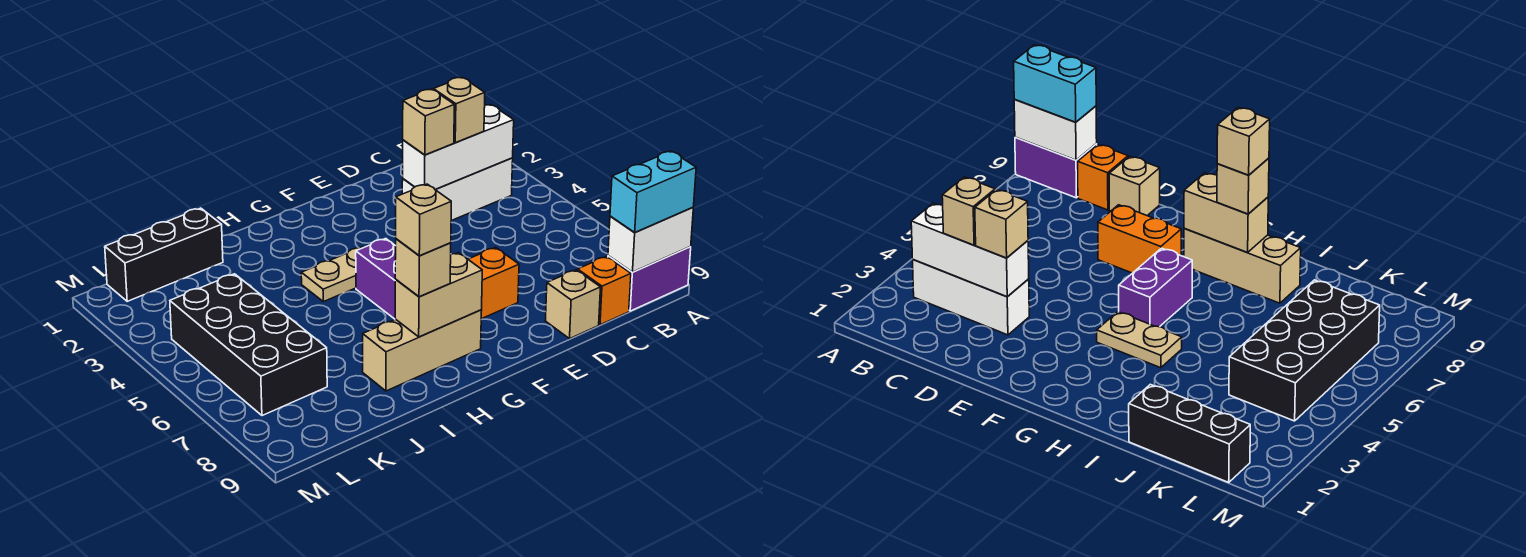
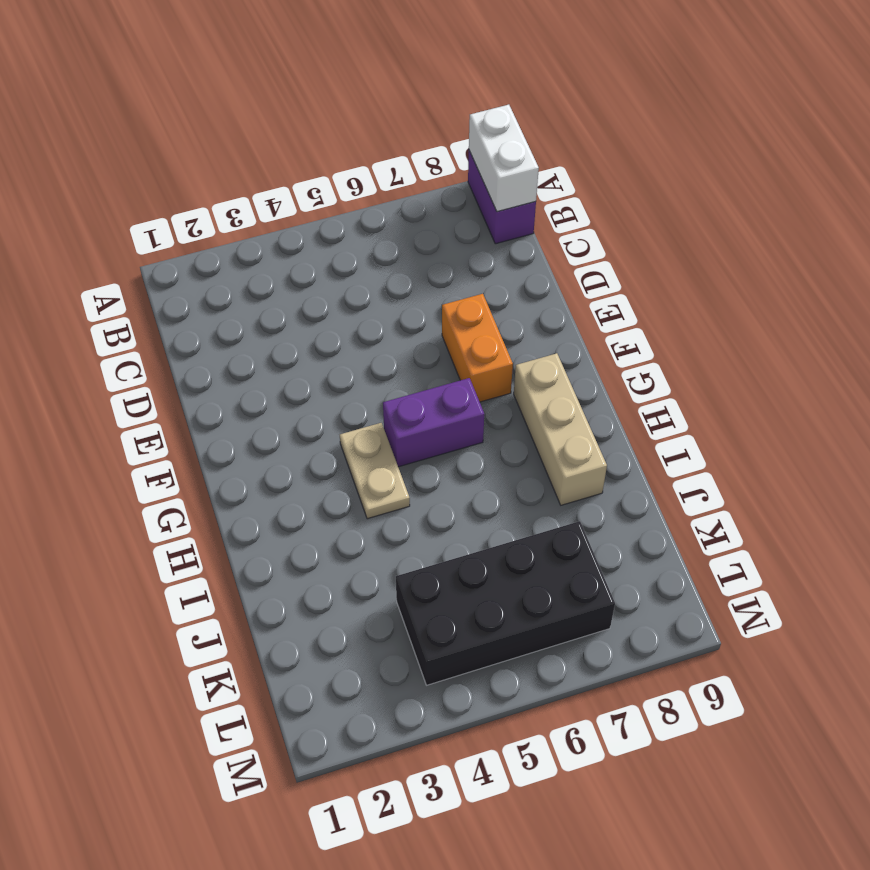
none -> white 1x3 brick [402,158,513,221]
none -> orange 1x1 brick [578,256,631,325]
none -> tan 1x1 brick [545,270,601,339]

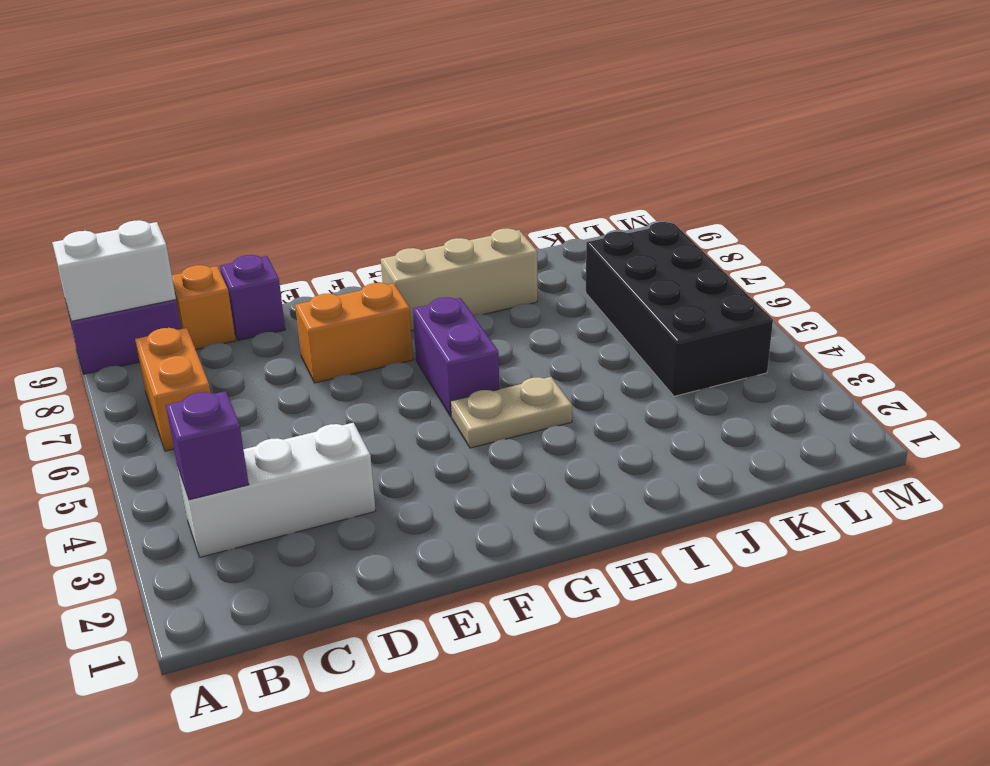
purple 1x1 brick [166,391,249,500] -> white 1x3 brick [403,105,514,190]
orange 1x2 brick [135,328,211,451] -> none
purple 1x1 brick [220,255,285,340] -> tan 1x1 brick [545,270,601,339]
none -> black 1x3 brick [105,208,223,301]
none -> tan 1x2 brick [395,253,482,337]
none -> cyan 1x2 brick [610,151,696,233]

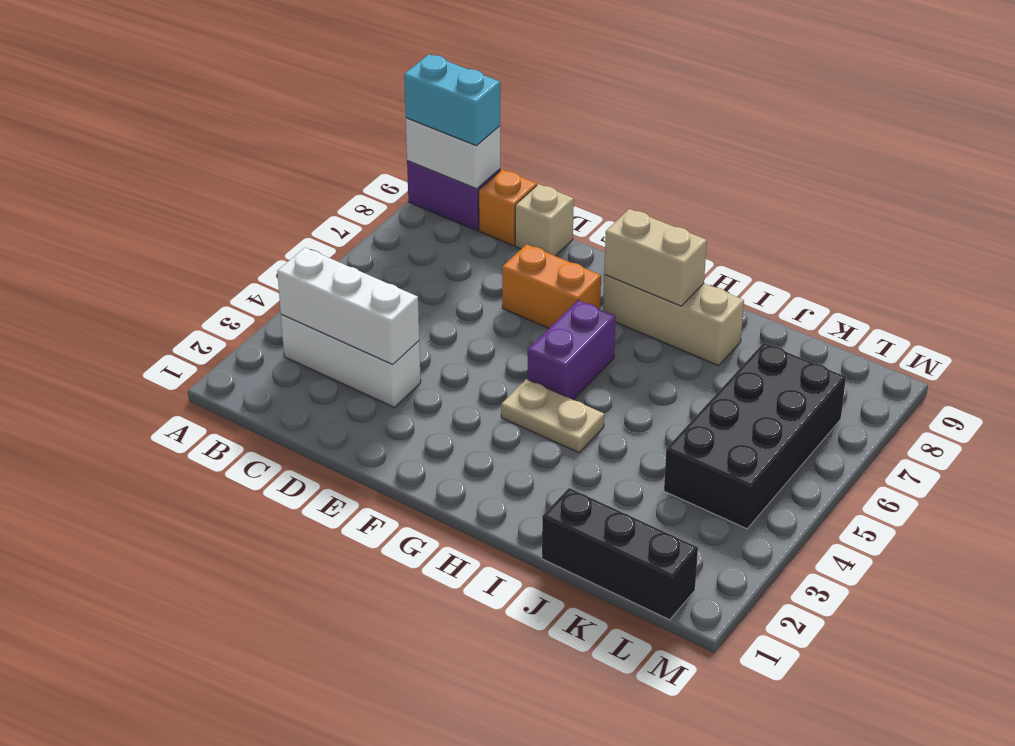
none -> tan 1x1 brick [433,77,485,143]
none -> tan 1x1 brick [403,89,454,155]
none -> tan 1x1 brick [395,239,451,297]

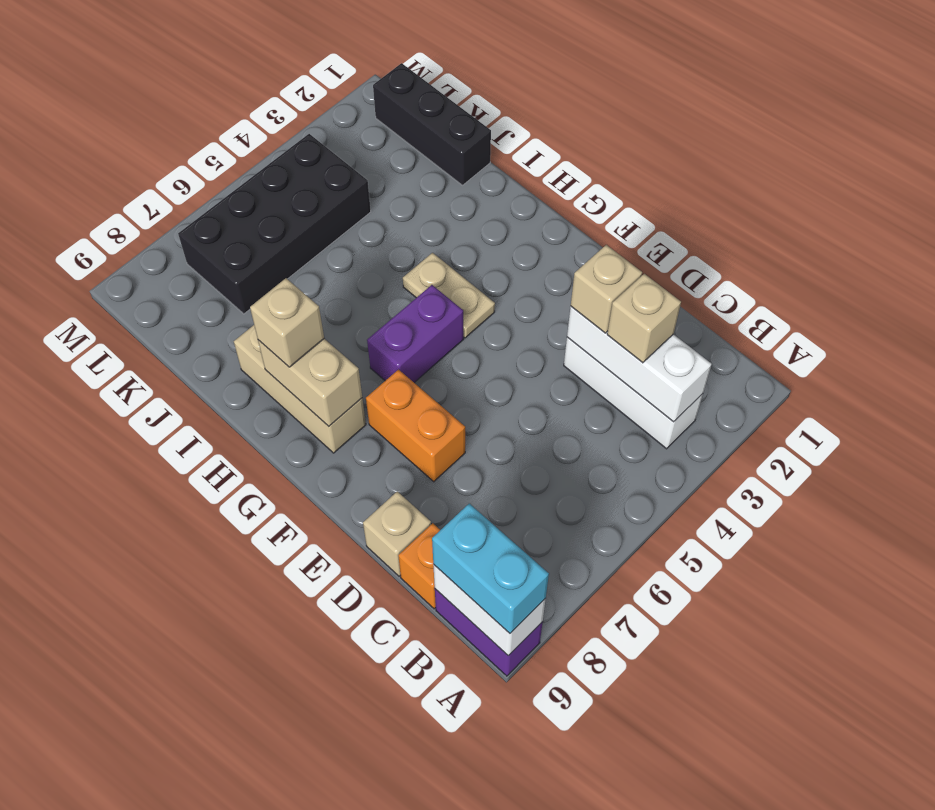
none -> tan 1x1 brick [396,184,451,256]

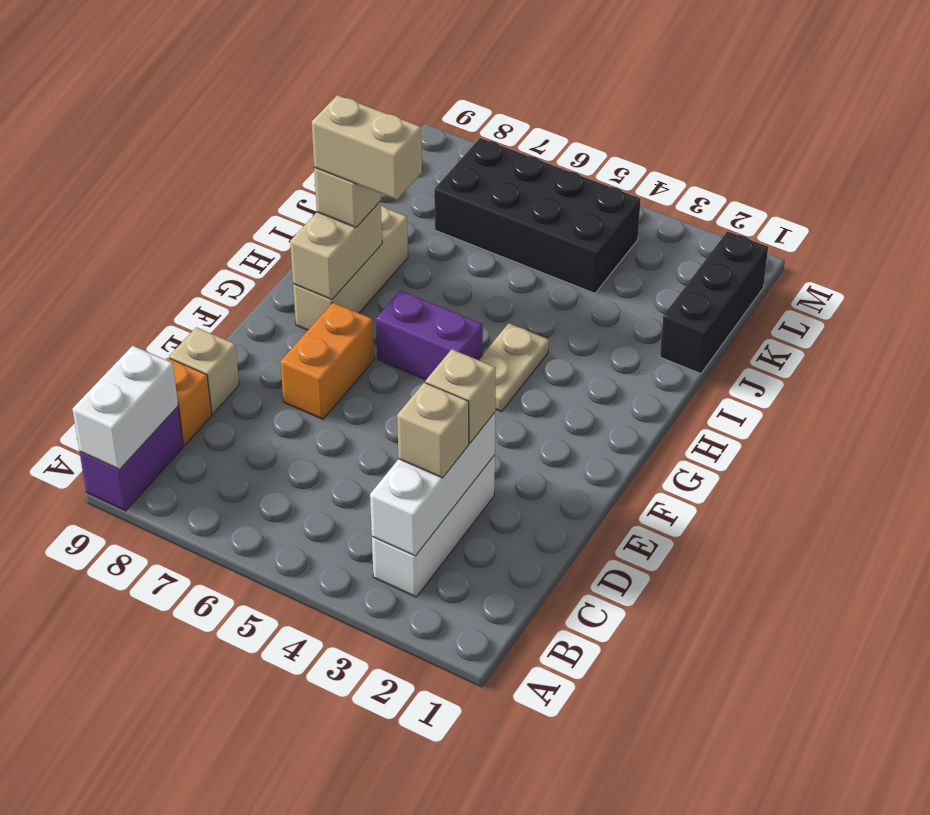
tan 1x2 brick [312,95,422,200] -> tan 1x1 brick [396,184,451,256]
none -> cyan 1x2 brick [610,151,696,233]

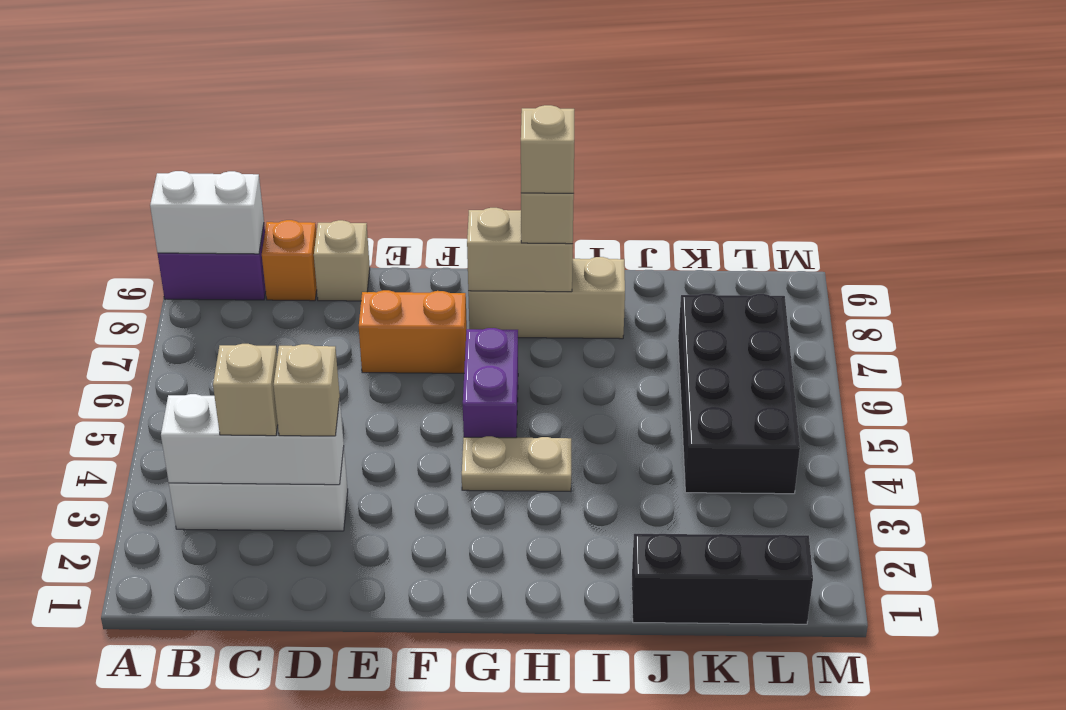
none -> cyan 1x2 brick [610,151,696,233]

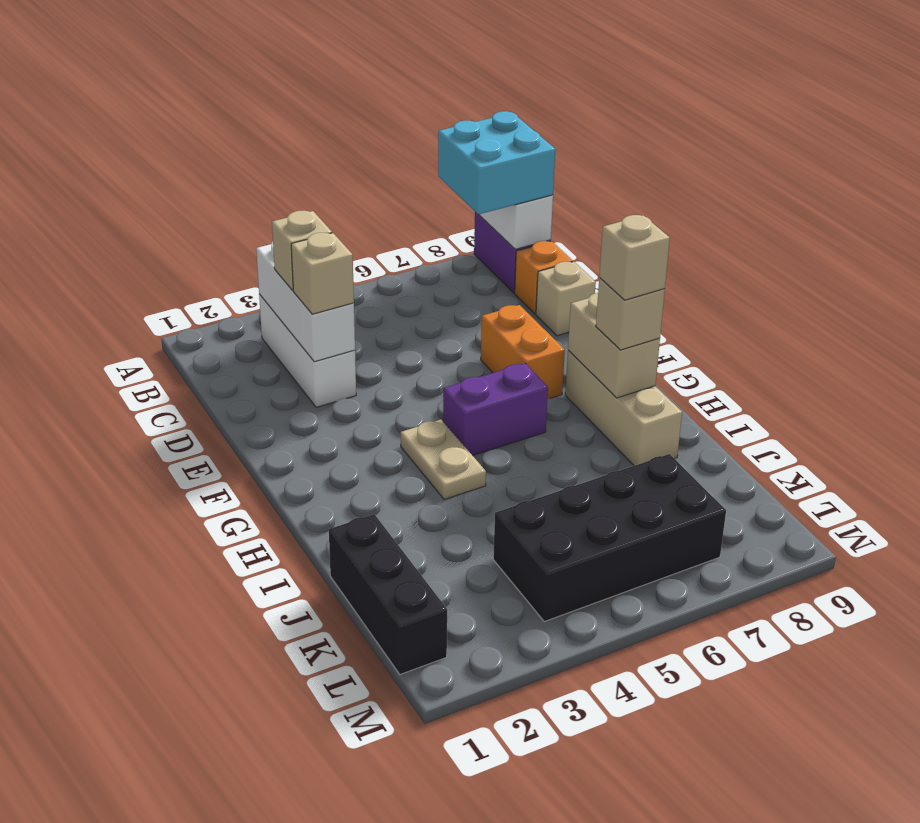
cyan 2x2 brick [438,111,555,214] -> cyan 1x2 brick [610,151,696,233]

